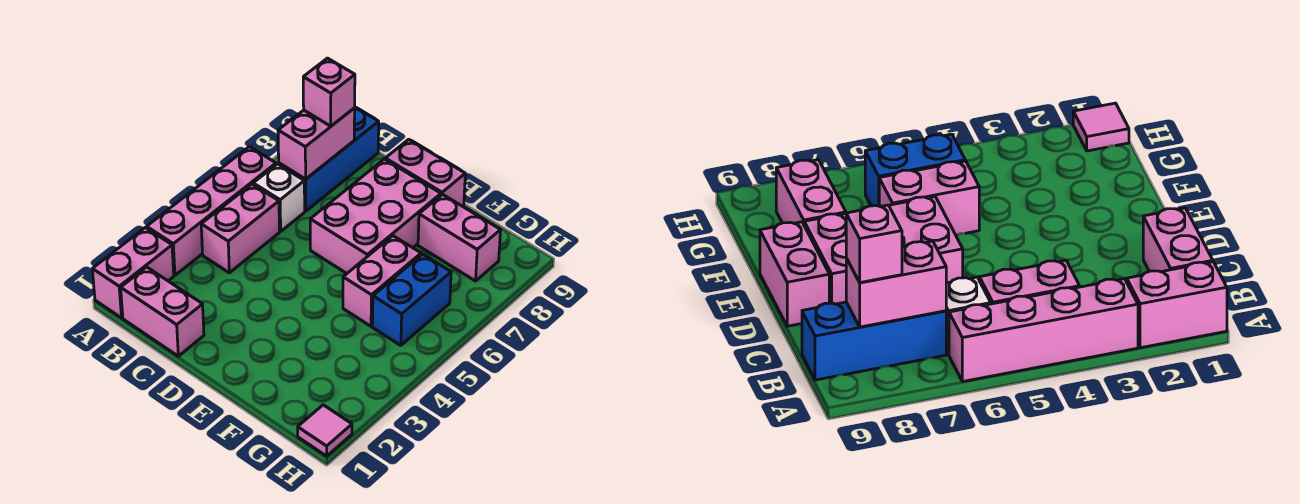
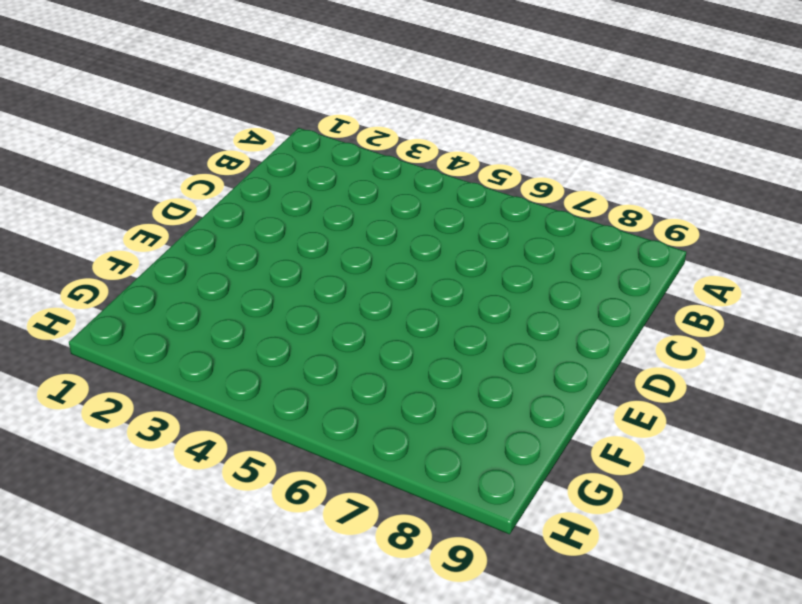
none -> pink 1x2 brick [92,228,174,318]
none -> pink 1x4 brick [147,147,276,275]
none -> pink 1x2 brick [121,267,204,356]

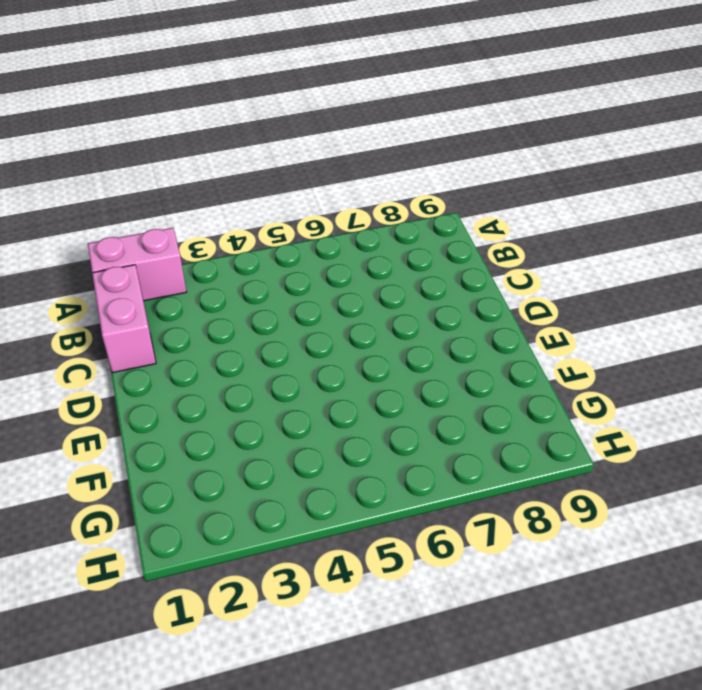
none -> pink 1x4 brick [147,147,276,275]
none -> pink 1x2 brick [201,184,279,273]
none -> white 1x1 brick [253,164,305,231]

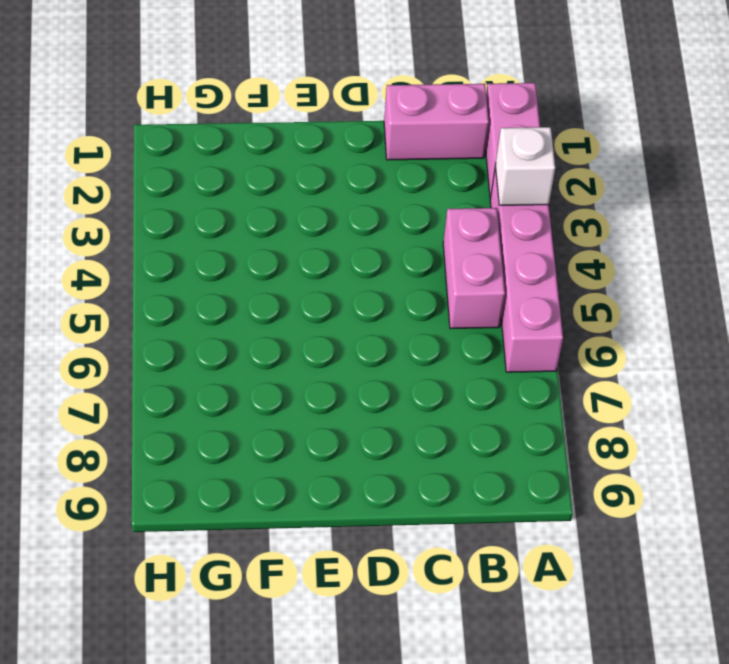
white 1x1 brick [495,127,555,205] -> white 1x1 brick moved to [253,164,305,231]
none -> blue 1x3 brick [279,107,379,211]
none -> pink 2x3 brick [310,159,441,273]
none -> pink 1x2 brick [385,139,465,206]

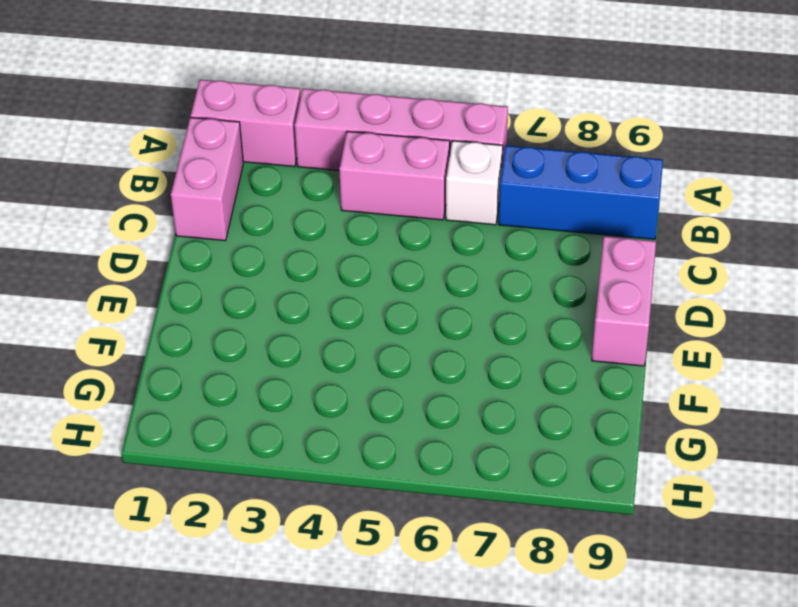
none -> pink 2x3 brick [310,159,441,273]
none -> pink 1x2 brick [343,236,421,326]
none -> pink 1x2 brick [418,195,501,281]

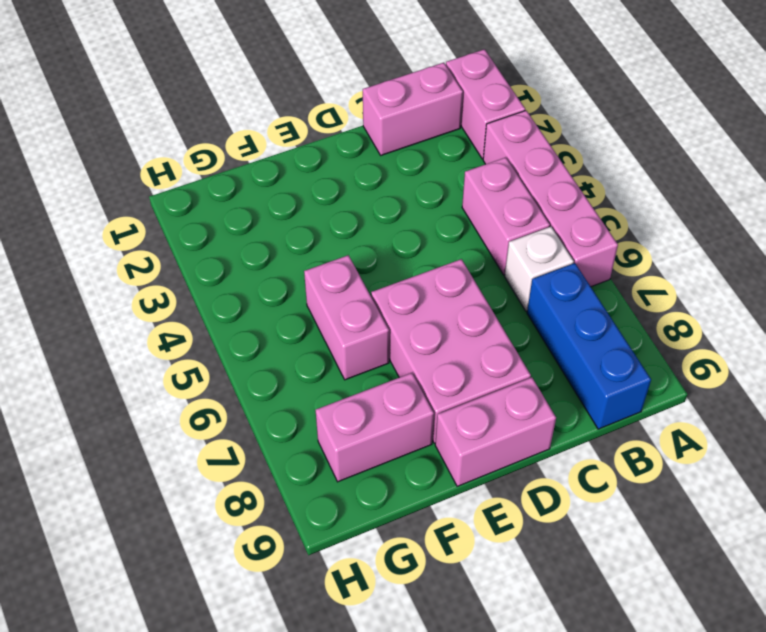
none -> blue 1x2 brick [372,254,451,345]
none -> pink 1x1 tile [298,405,352,456]
none -> pink 1x2 brick [278,108,355,179]

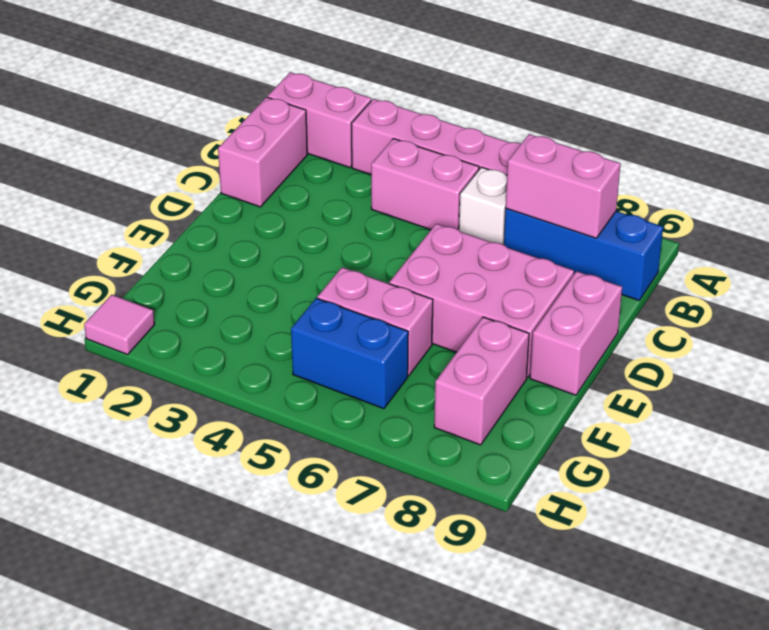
none -> pink 1x1 brick [303,58,355,126]

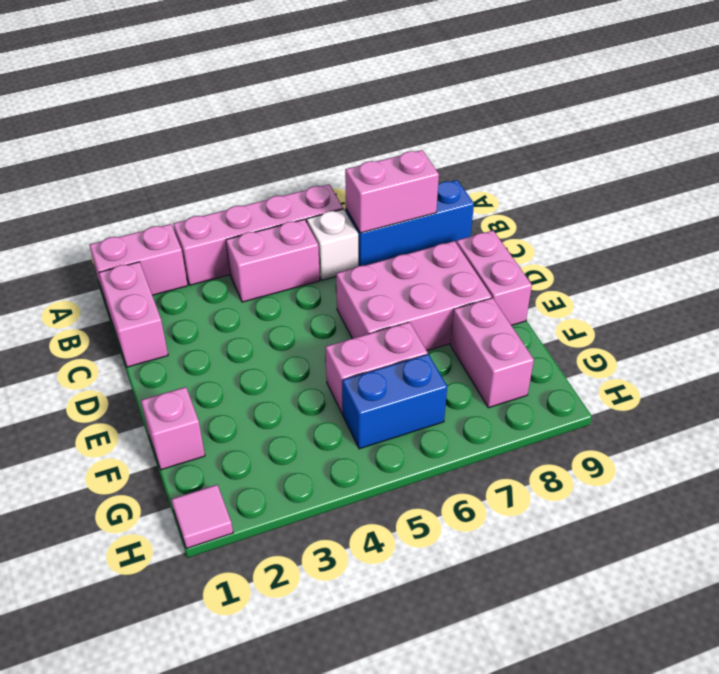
pink 1x1 brick [141,387,205,470] -> pink 1x1 brick moved to [303,58,355,126]

